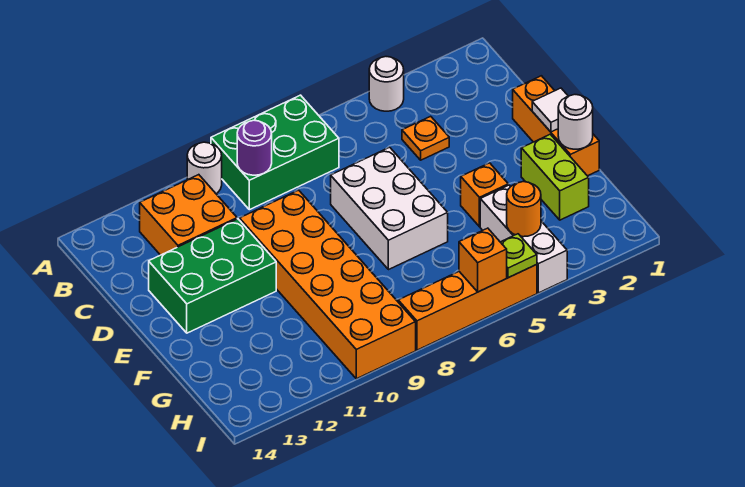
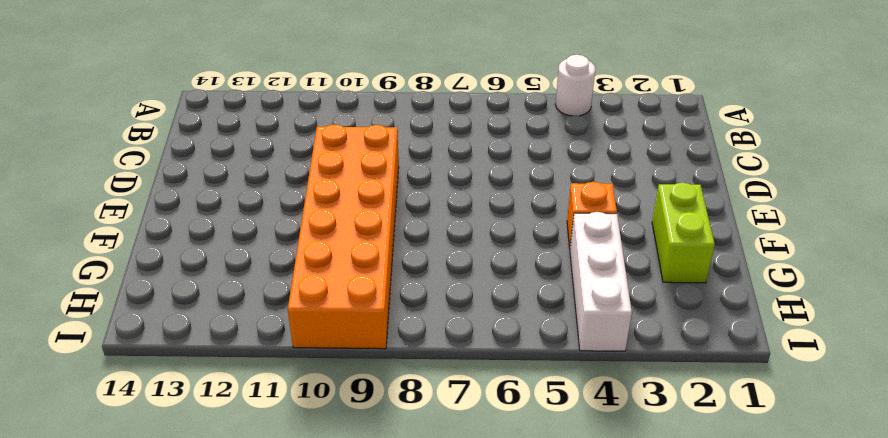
none -> green 2x3 brick [211,95,339,210]
none -> white 1x1 round brick [187,142,222,193]
none -> orange 2x2 brick [140,175,237,255]

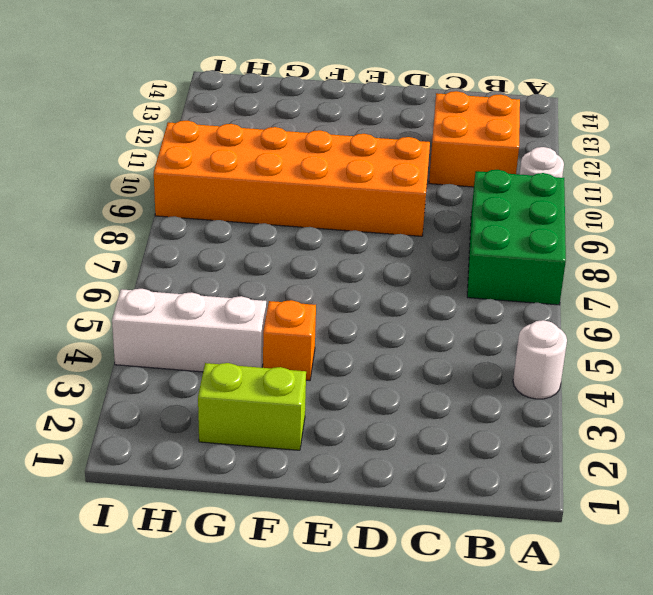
none -> orange 1x1 plate [402,116,449,160]
none -> orange 1x3 brick [513,76,599,176]
none -> white 2x3 brick [331,147,448,270]

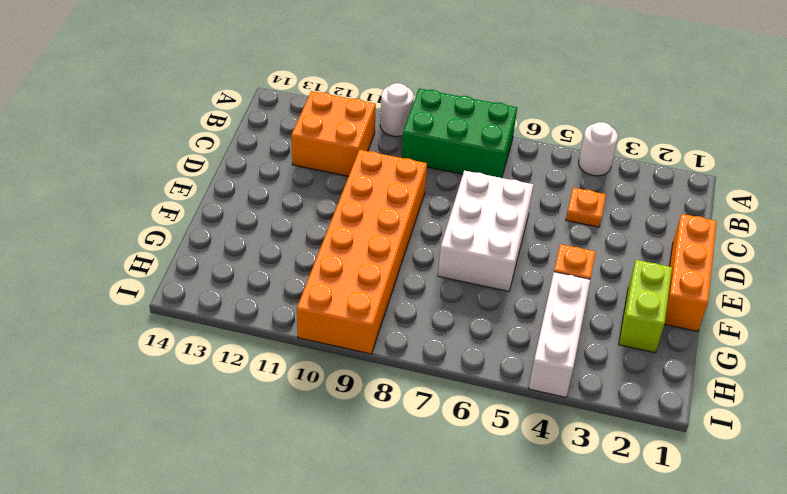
none -> green 2x3 brick [149,219,276,333]
none -> orange 1x4 brick [398,265,537,350]
none -> purple 1x1 round brick [237,120,272,175]

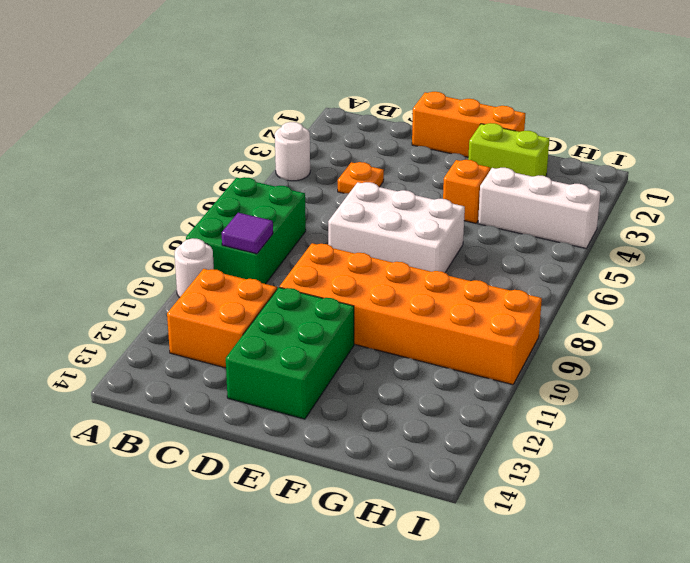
purple 1x1 tile [222,213,273,254] -> purple 1x1 round brick [237,120,272,175]
none -> orange 1x4 brick [398,265,537,350]
none -> white 1x1 tile [532,88,568,132]
none -> white 1x1 round brick [558,95,593,149]

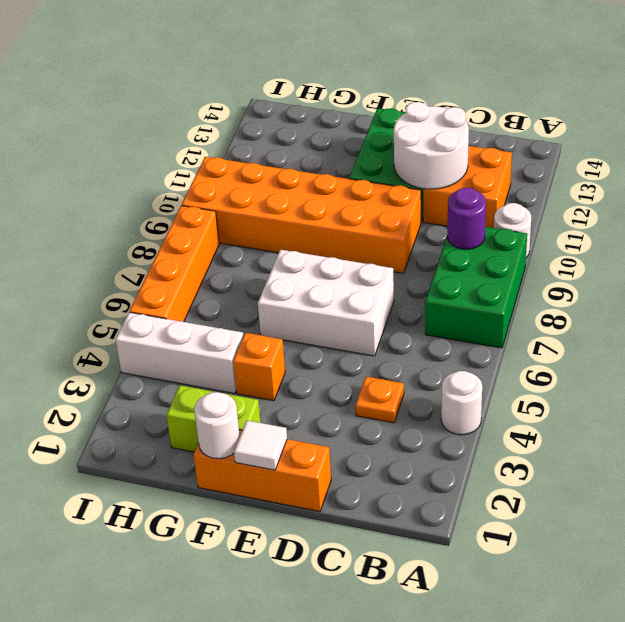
white 2x2 round brick [394,102,469,189] -> none
none -> orange 1x1 round brick [507,182,541,237]
none -> lime 1x1 plate [501,234,537,278]
none -> orange 1x1 brick [459,228,507,292]

